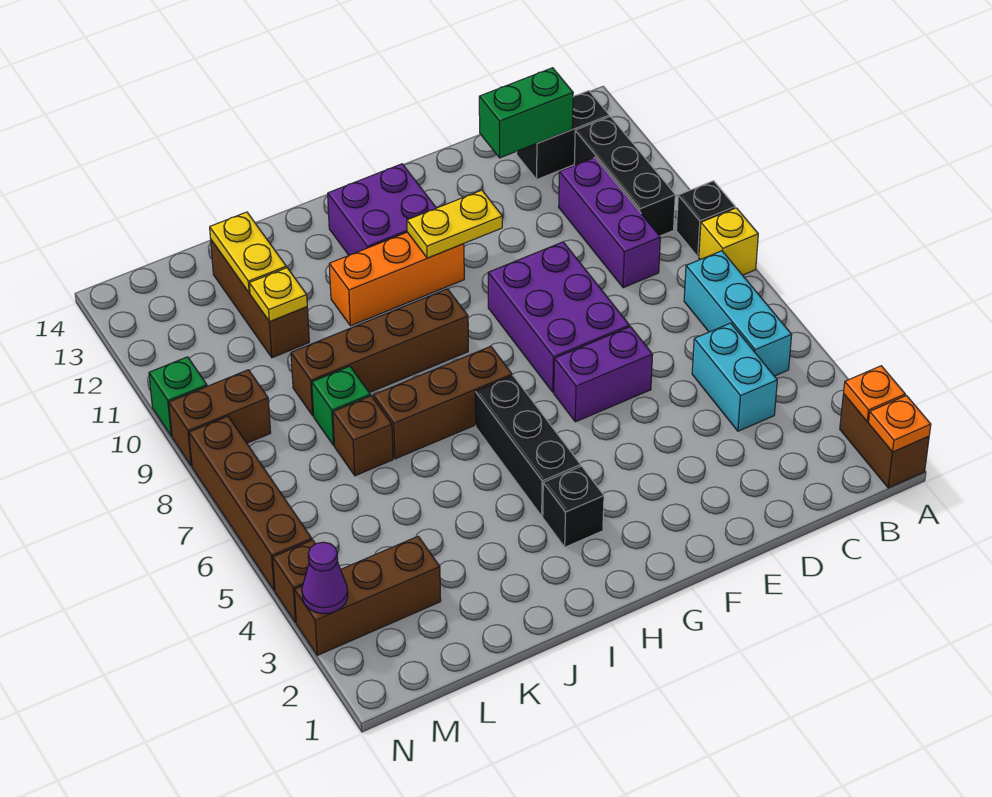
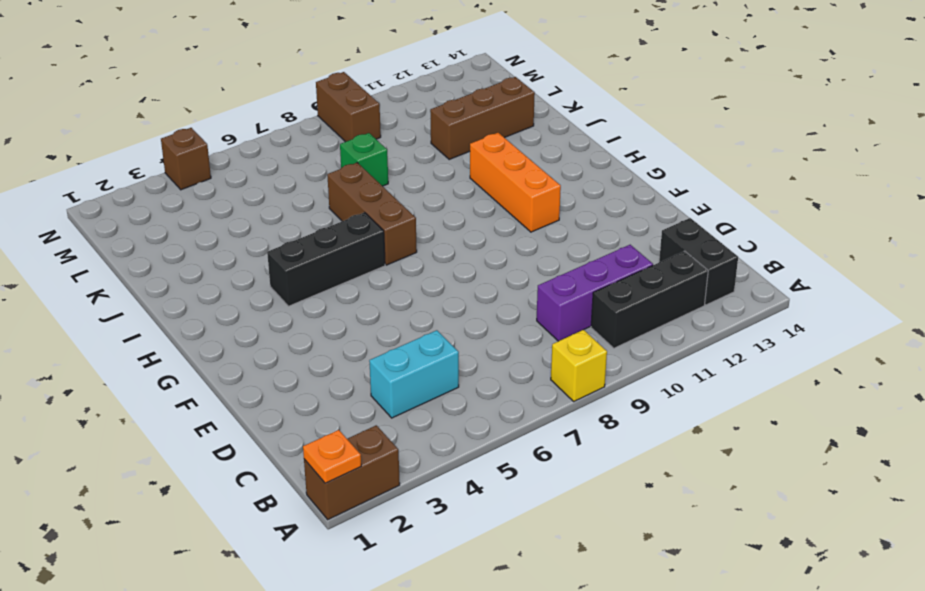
none -> black 1x1 brick [676,181,735,257]
none -> cyan 1x3 brick [684,251,792,376]
none -> purple 1x2 brick [554,327,653,422]
none -> purple 2x3 brick [488,242,630,392]

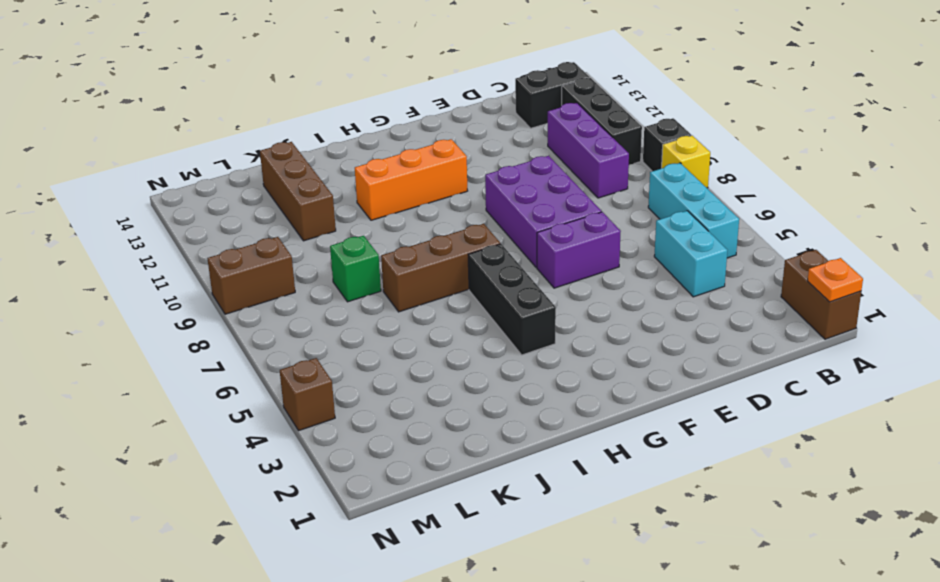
none -> purple 2x2 brick [328,164,436,255]
none -> black 1x1 brick [543,466,604,547]
none -> brown 1x4 brick [291,289,468,416]
none -> brown 1x1 brick [333,396,393,476]

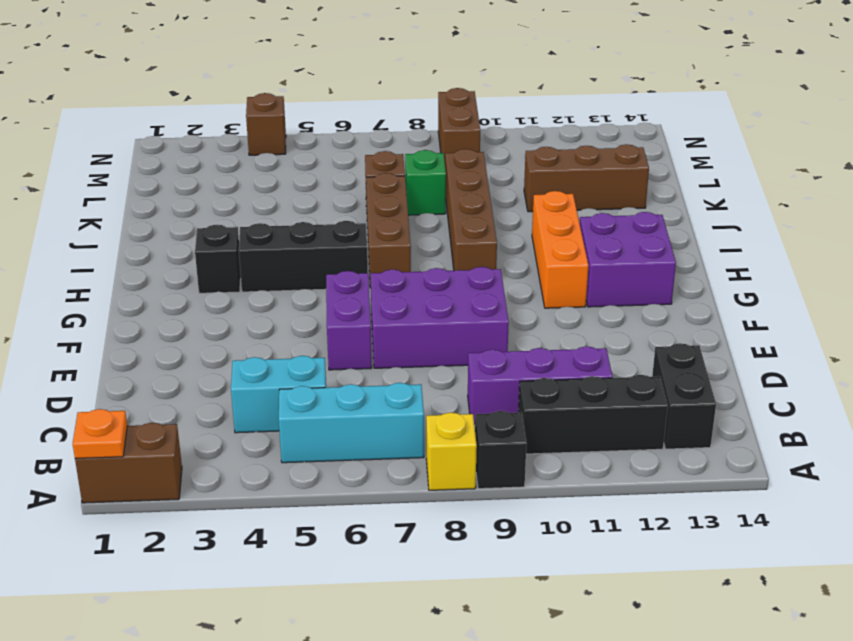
none -> brown 1x3 brick [294,536,441,655]
none -> brown 1x4 brick [189,416,312,590]
none -> green 1x1 brick [149,357,207,436]
none -> orange 1x1 plate [844,366,905,422]

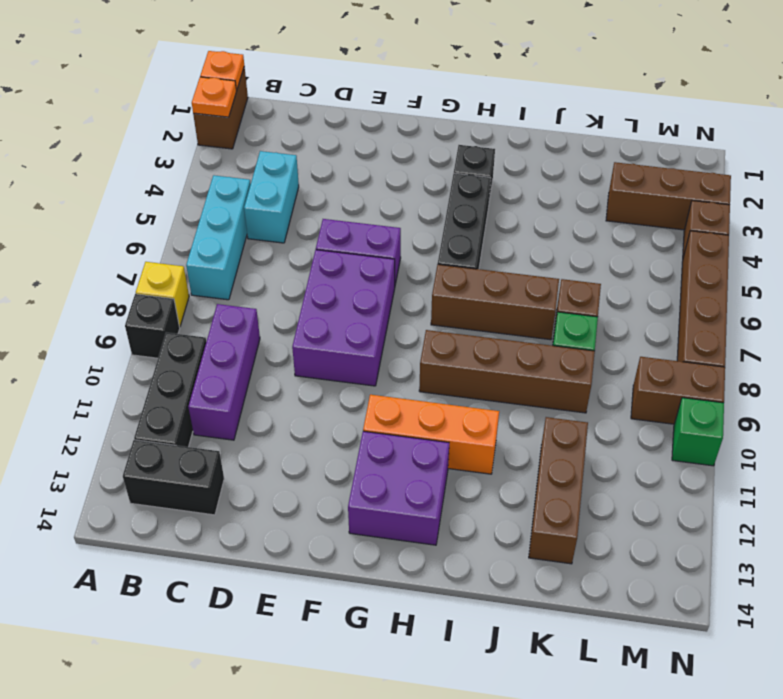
none -> green 1x2 brick [479,68,573,158]
none -> yellow 1x2 plate [407,190,502,258]
none -> yellow 1x1 plate [249,268,307,322]
none -> yellow 1x2 plate [210,212,286,293]

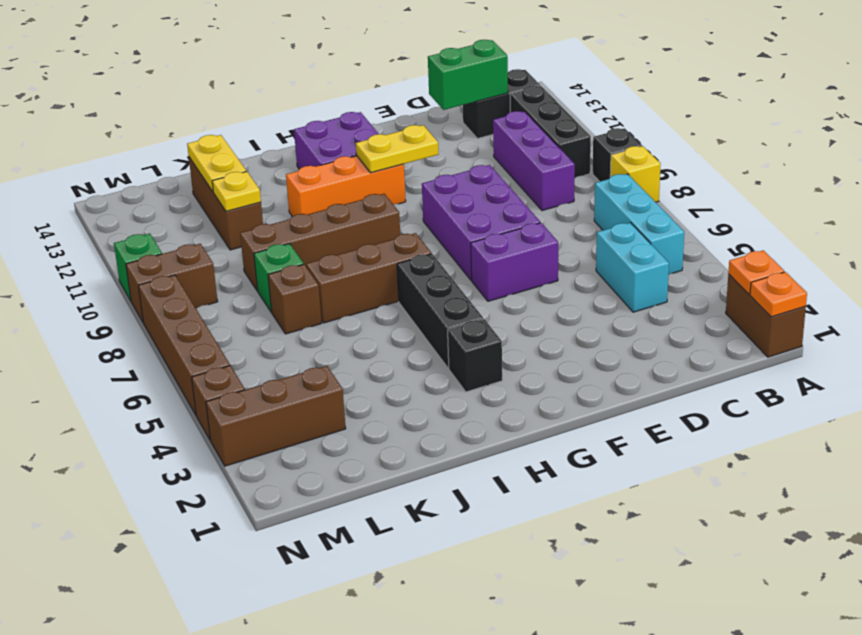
none -> purple 1x1 cone [302,542,348,614]

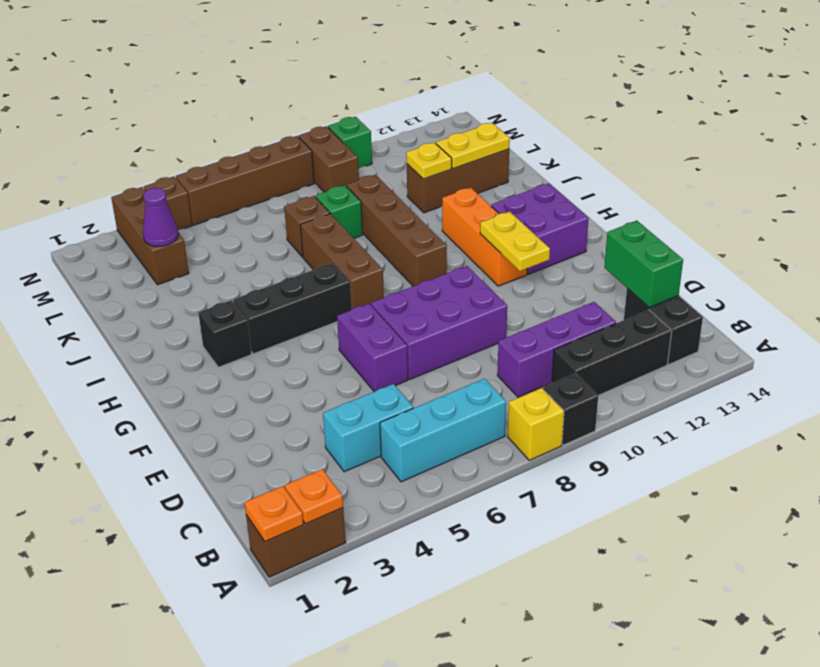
purple 1x1 cone [143,188,178,247] -> purple 1x1 cone moved to [302,542,348,614]

